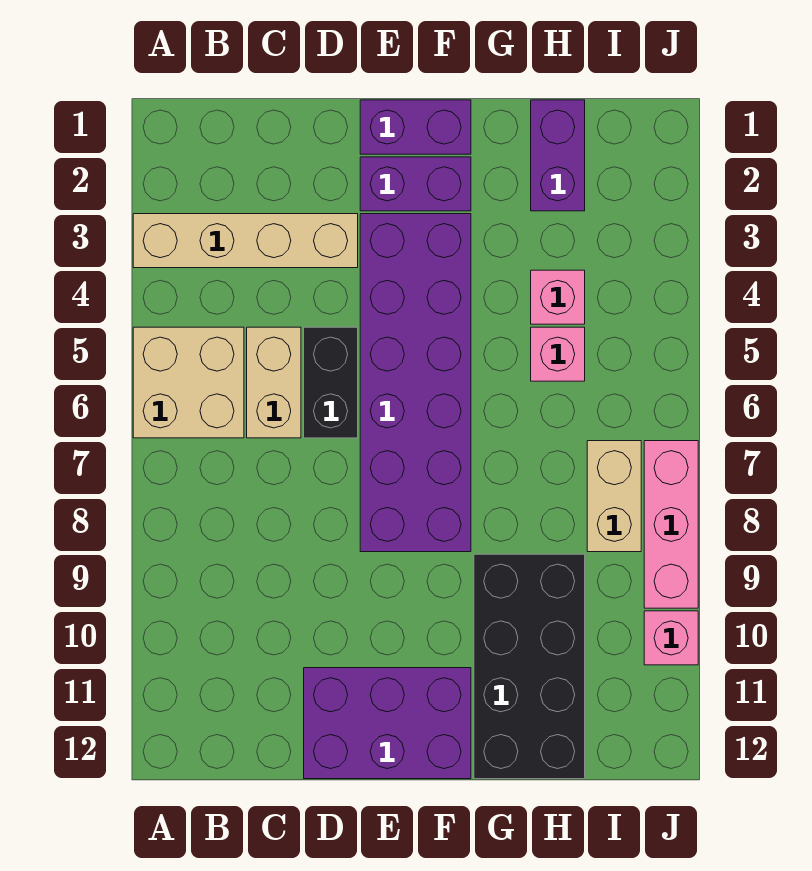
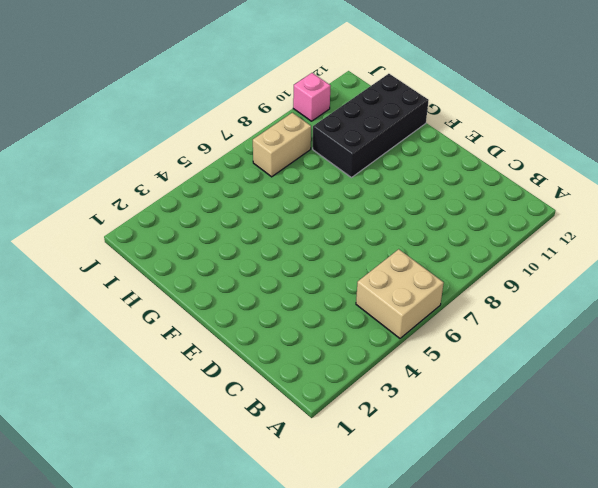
none -> tan 1x4 brick [133,214,358,268]
none -> tan 1x2 brick [247,327,301,438]
none -> black 1x2 brick [304,327,358,438]

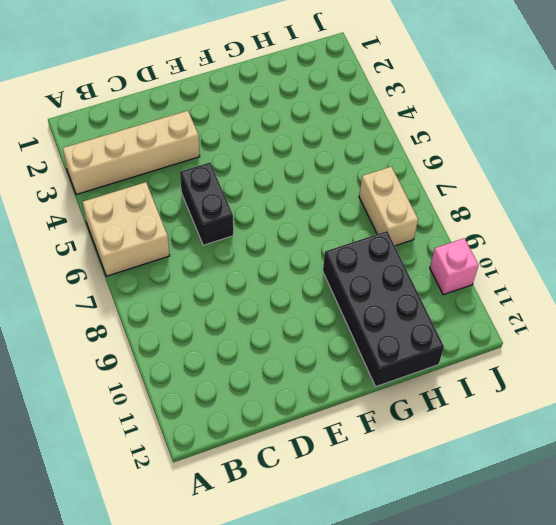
none -> tan 1x2 brick [247,327,301,438]
none -> purple 2x3 brick [304,668,471,779]
none -> purple 1x2 brick [360,100,471,154]

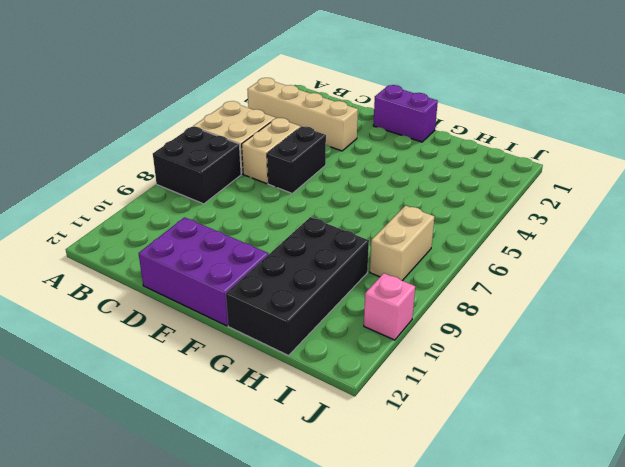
black 2x2 brick [153,127,241,204] -> none
none -> purple 1x2 brick [360,157,471,211]
none -> purple 2x6 brick [360,214,471,552]
none -> purple 1x2 brick [531,100,585,211]

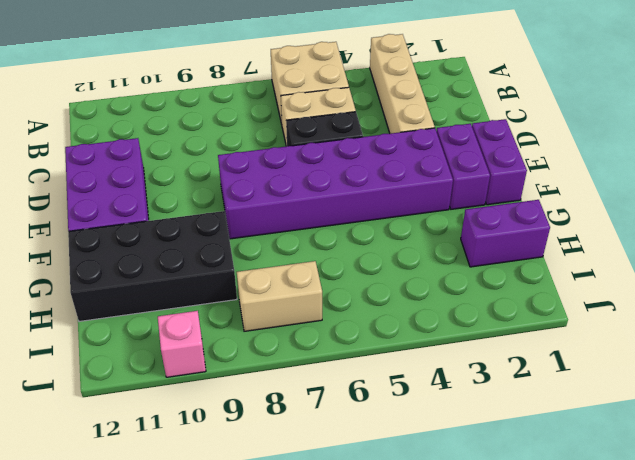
none -> pink 1x1 brick [531,270,585,324]
none -> pink 1x1 brick [531,327,585,381]
none -> pink 1x3 brick [644,441,698,608]

